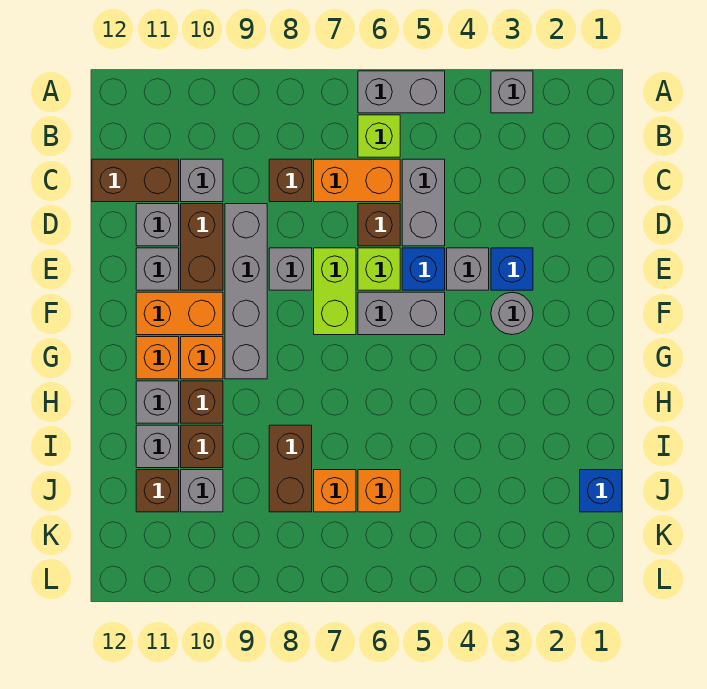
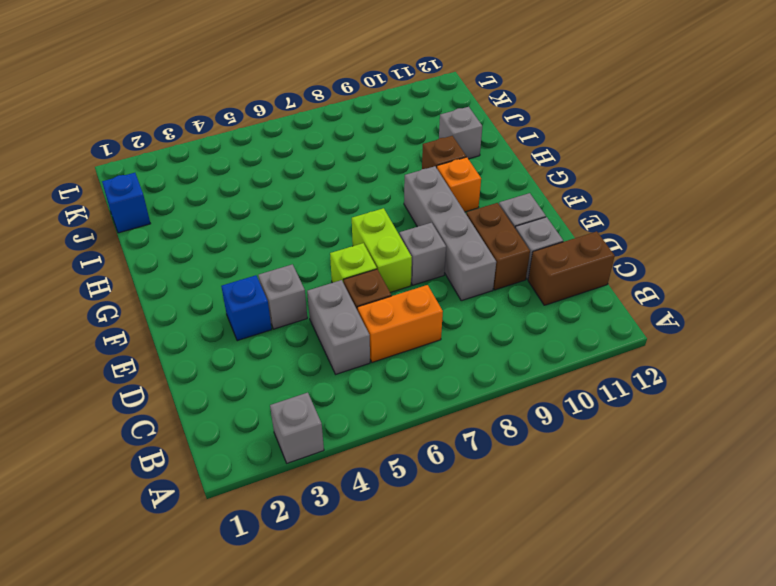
none -> grey 1x2 brick [358,71,445,113]
none -> lime 1x1 brick [358,115,400,157]
none -> brown 1x1 brick [269,159,312,202]
none -> grey 1x1 brick [181,159,223,202]

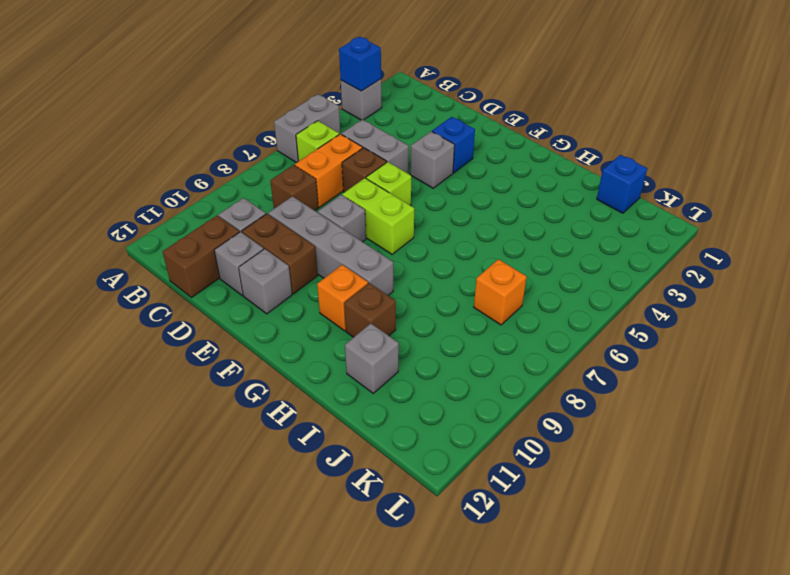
blue 1x1 brick [339,37,381,91] -> blue 1x1 brick moved to [402,248,445,290]
none -> grey 1x1 round brick [491,292,533,335]
none -> grey 1x2 brick [358,292,445,335]
none -> orange 1x2 brick [136,292,223,335]
none -> orange 1x1 brick [136,337,179,379]

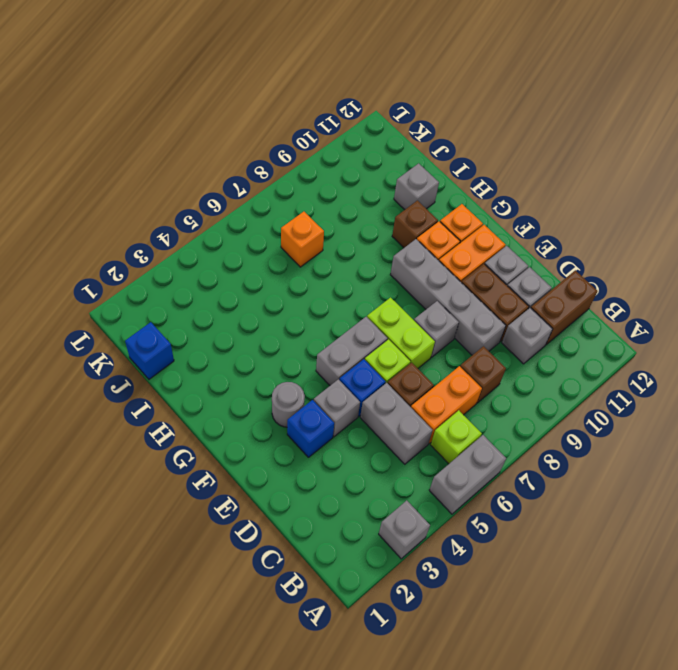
none -> grey 1x1 brick [136,381,179,423]
none -> brown 1x2 brick [269,425,312,512]
none -> brown 1x1 brick [181,425,223,468]
none -> orange 1x1 brick [358,470,400,512]

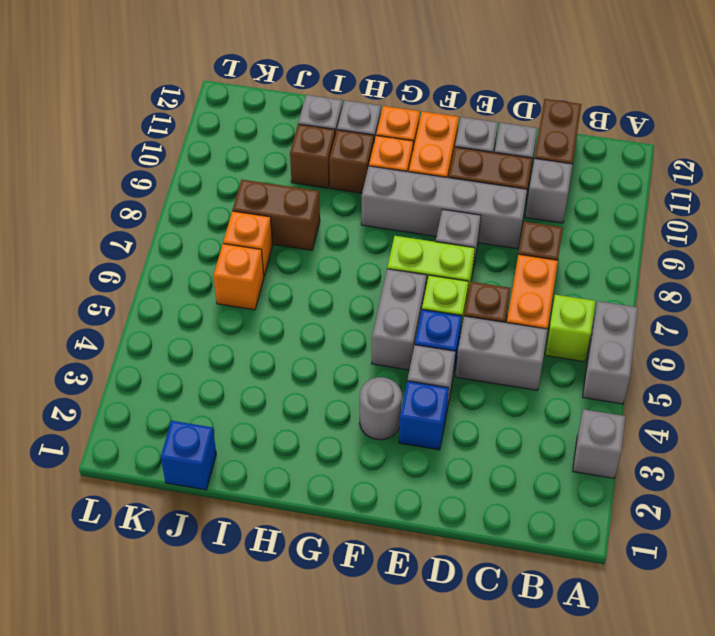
none -> grey 1x1 brick [181,470,223,512]
none -> brown 1x1 brick [136,470,179,512]

